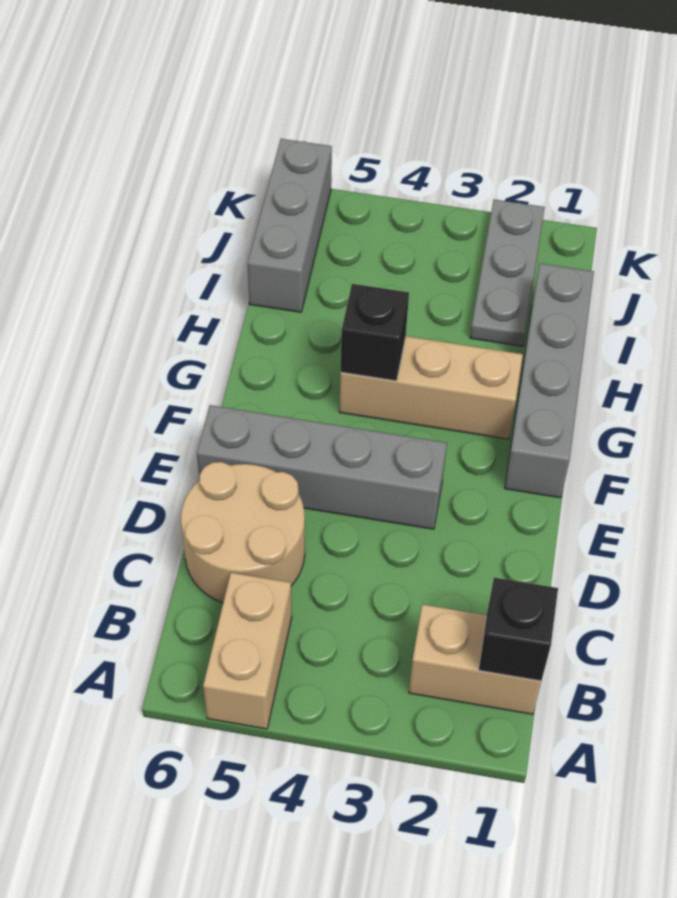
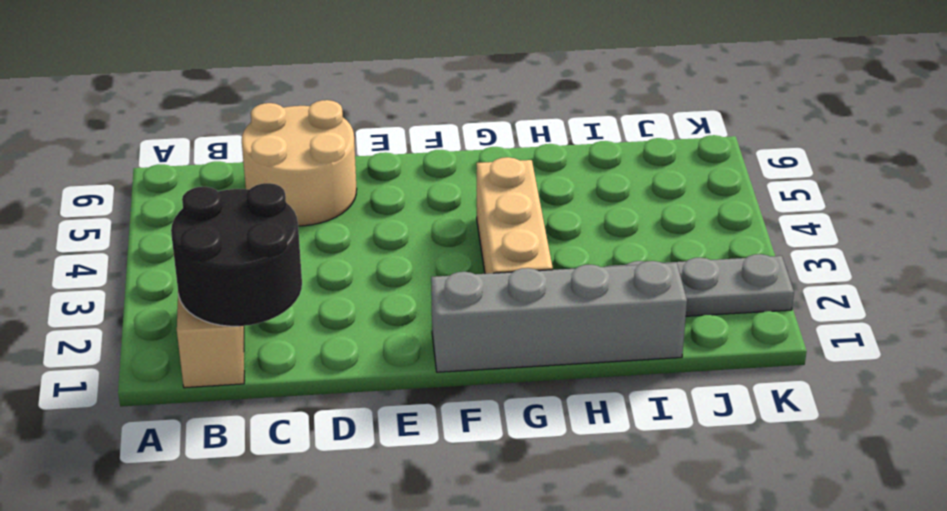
black 2x2 round brick [171,183,302,326] -> black 1x1 brick [479,578,558,681]
none -> tan 1x2 brick [203,573,292,729]
none -> grey 1x4 brick [197,405,447,529]

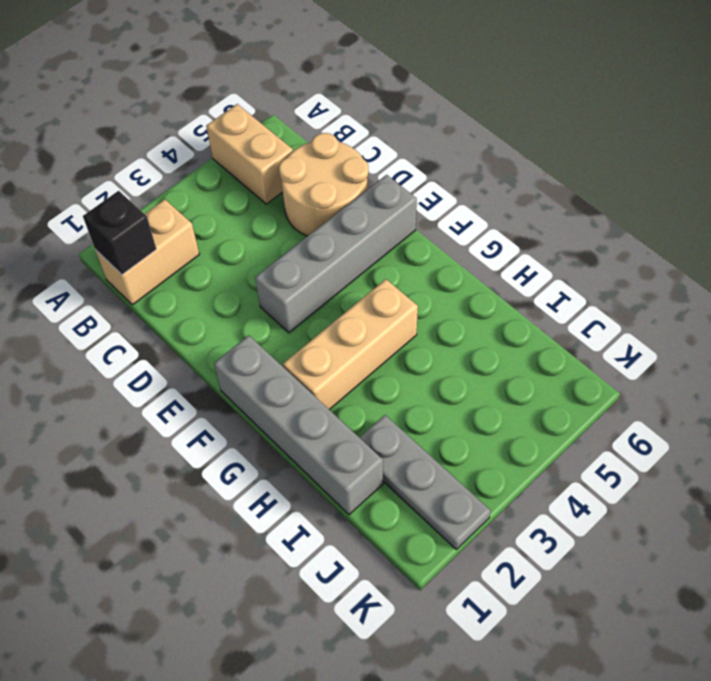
none -> grey 1x3 brick [248,139,332,312]
none -> black 1x1 brick [340,284,409,381]

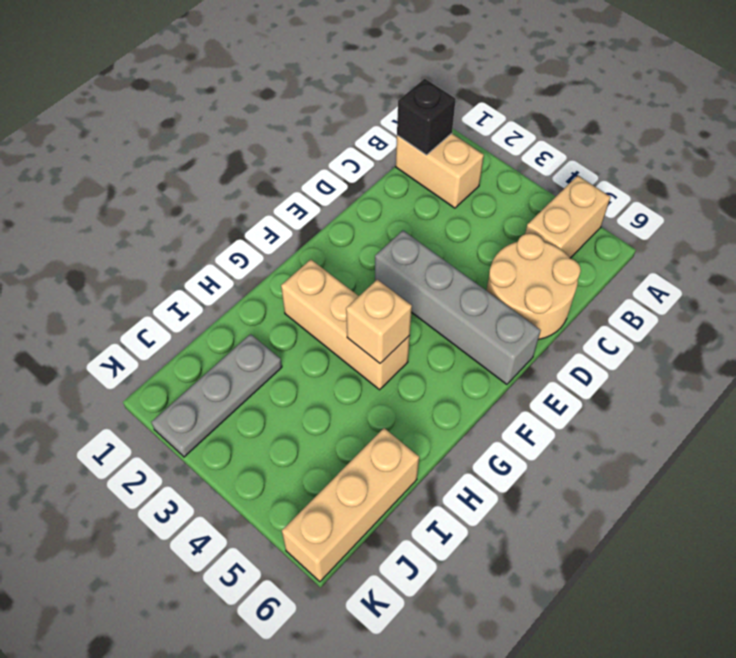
tan 1x1 brick [346,280,412,363] -> black 1x1 brick [340,284,409,381]
tan 1x3 brick [282,428,419,582] -> grey 1x3 brick [248,139,332,312]
none -> grey 1x4 brick [505,263,594,498]

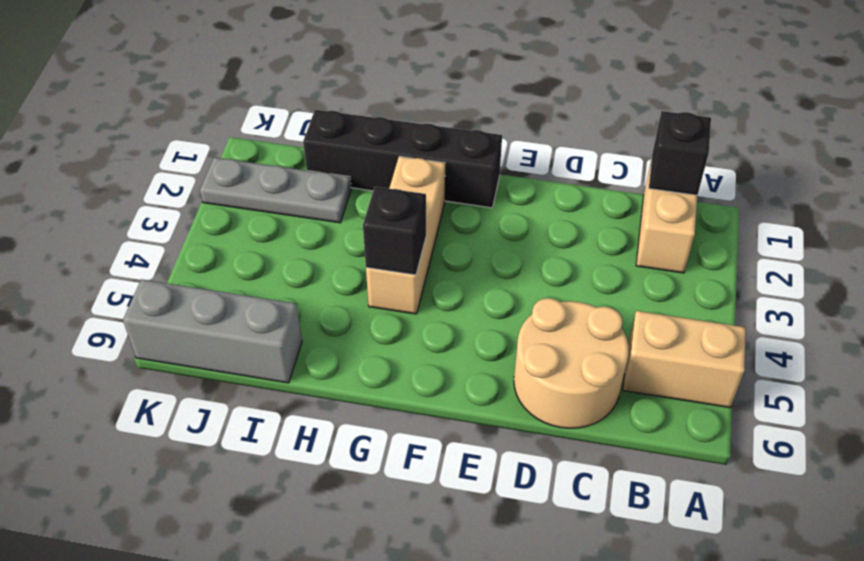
black 1x4 brick [303,110,502,208] -> grey 1x4 brick [505,263,594,498]
none -> grey 1x4 brick [197,405,447,529]

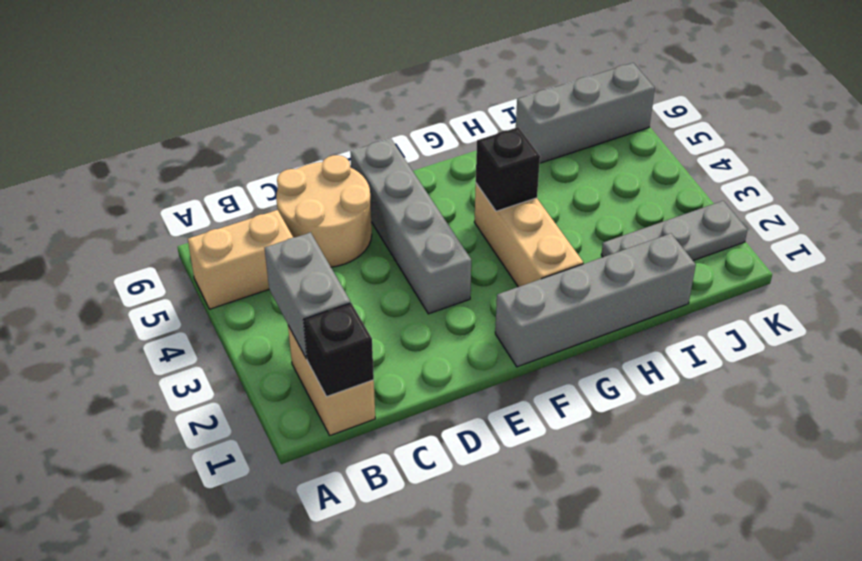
grey 1x2 brick [265,232,350,359] -> none

